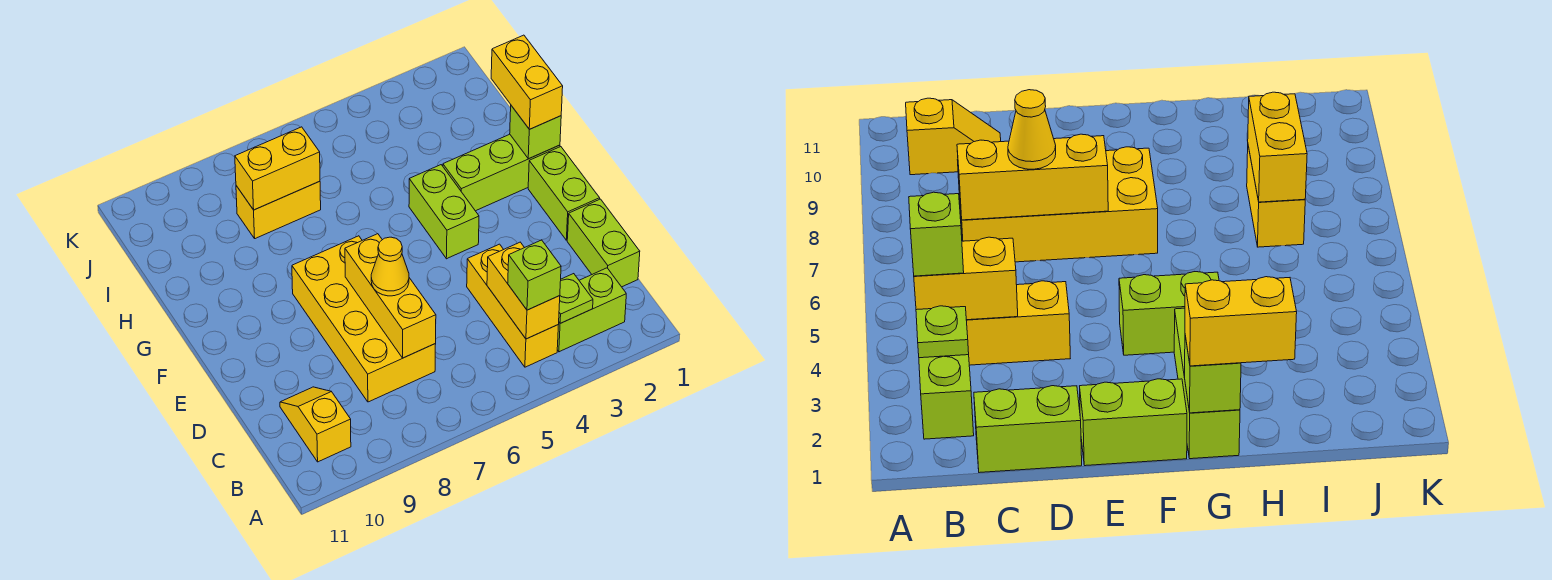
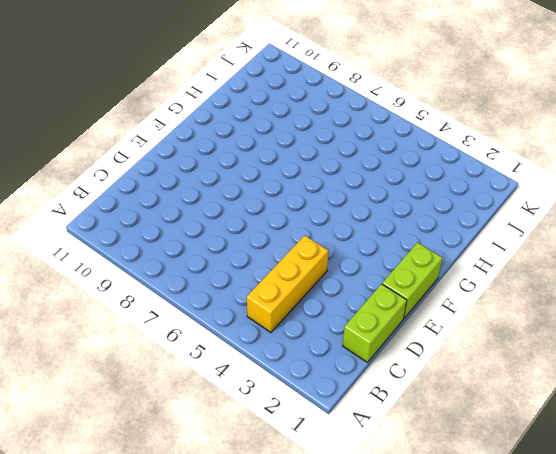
none -> lime 1x2 brick [557,268,626,352]
none -> yellow 1x2 slope [280,387,351,462]
none -> yellow 2x4 brick [292,236,436,402]

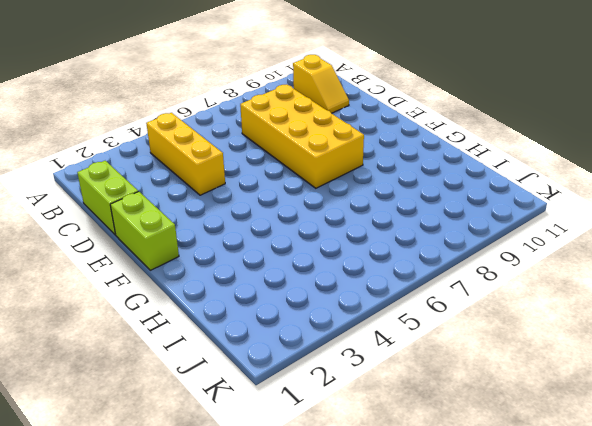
none -> lime 1x2 brick [557,268,626,352]
none -> lime 1x2 brick [409,165,479,259]
none -> lime 1x3 brick [443,134,560,211]

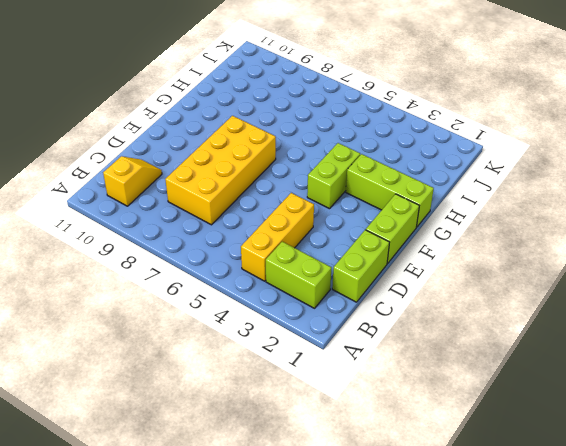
none -> yellow 1x2 brick [236,181,321,239]
none -> lime 1x1 plate [559,274,593,323]
none -> yellow 1x2 brick [487,242,560,339]

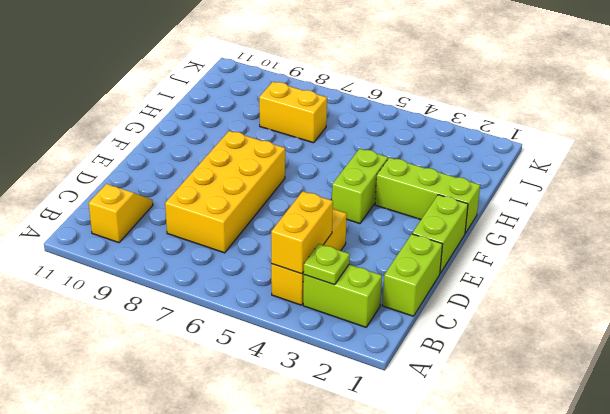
none -> yellow 1x3 brick [345,234,436,358]
none -> lime 1x1 brick [510,106,561,159]
none -> yellow 1x2 brick [235,127,320,210]

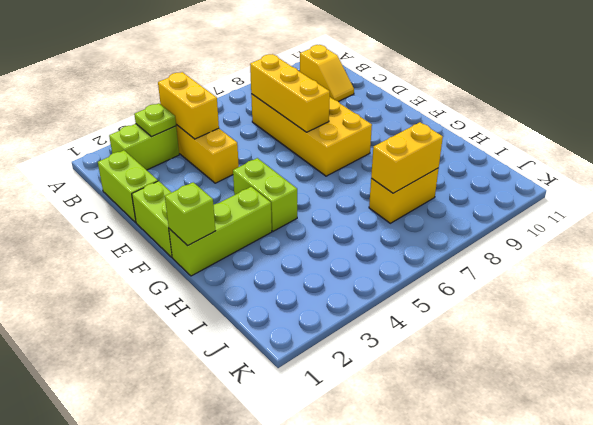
none -> lime 1x1 brick [508,240,561,310]
none -> yellow 1x1 cone [371,237,409,296]
none -> yellow 1x2 brick [491,35,563,129]

